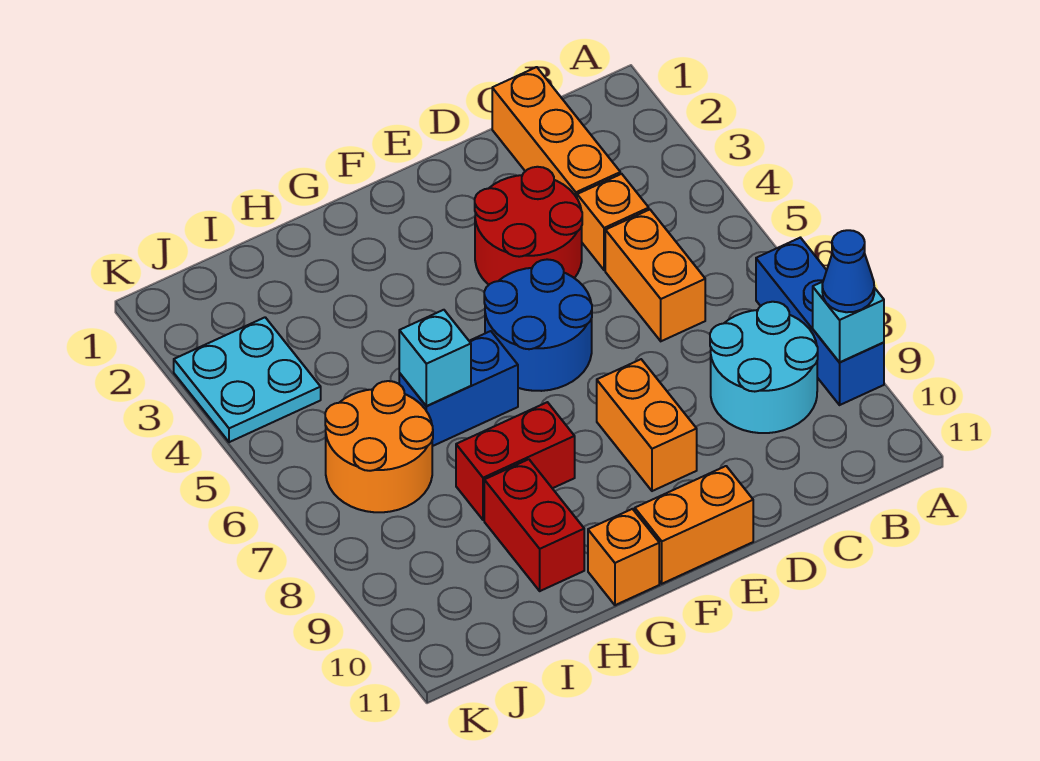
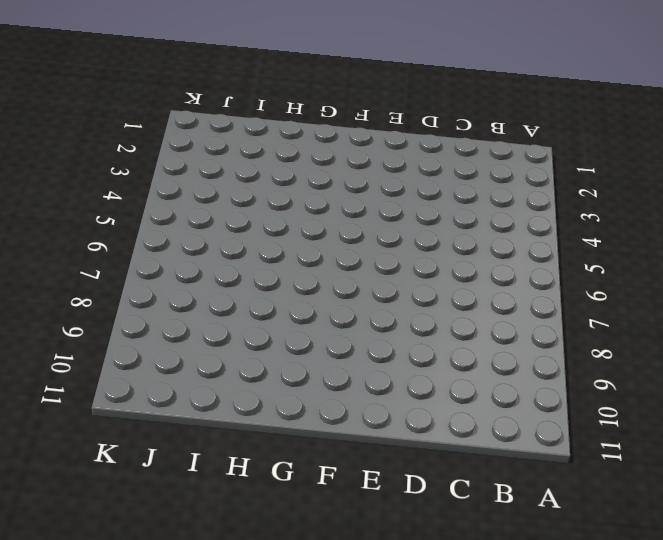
none -> blue 1x3 brick [756,238,884,405]
none -> cyan 2x2 round brick [710,302,818,433]
none -> orange 1x3 brick [492,67,620,198]

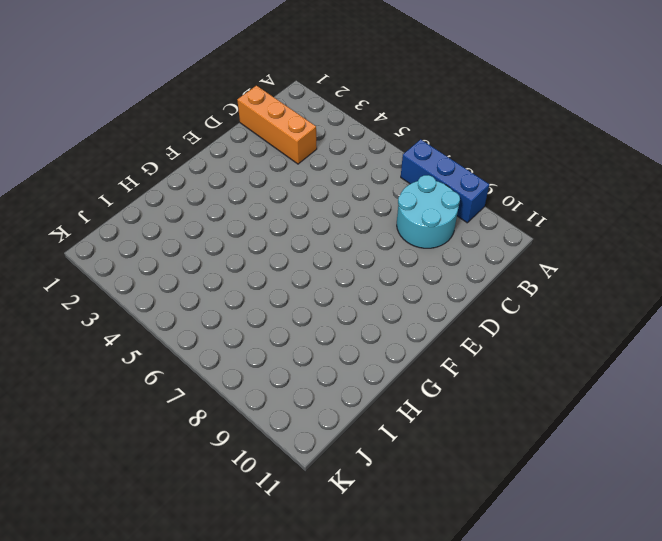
none -> orange 1x1 brick [577,174,649,270]
none -> orange 1x2 brick [605,210,705,341]
none -> red 2x2 round brick [475,167,582,285]

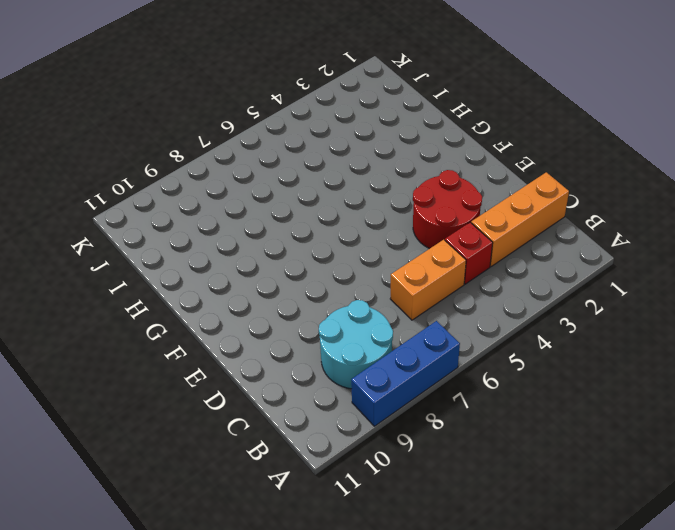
red 1x1 brick [445,222,493,284] -> orange 1x1 brick [577,174,649,270]
none -> blue 2x2 round brick [484,259,592,391]
none -> orange 1x2 brick [597,359,697,491]
none -> orange 1x2 brick [635,466,753,584]

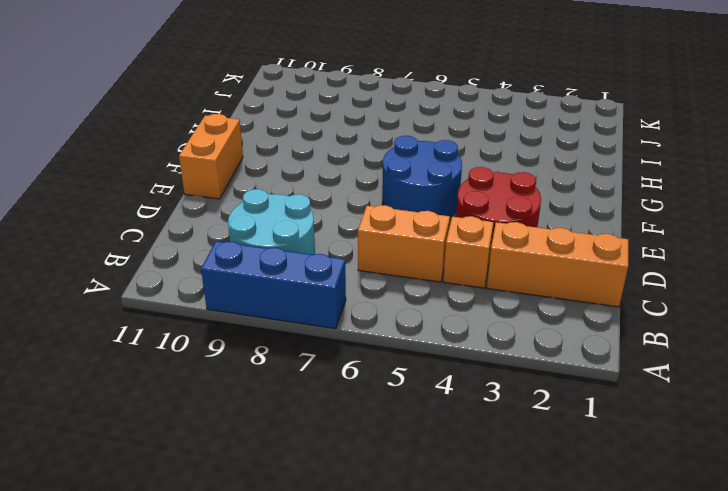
none -> orange 1x2 brick [597,359,697,491]
none -> blue 1x2 brick [399,331,518,446]
none -> red 1x2 brick [456,402,575,520]

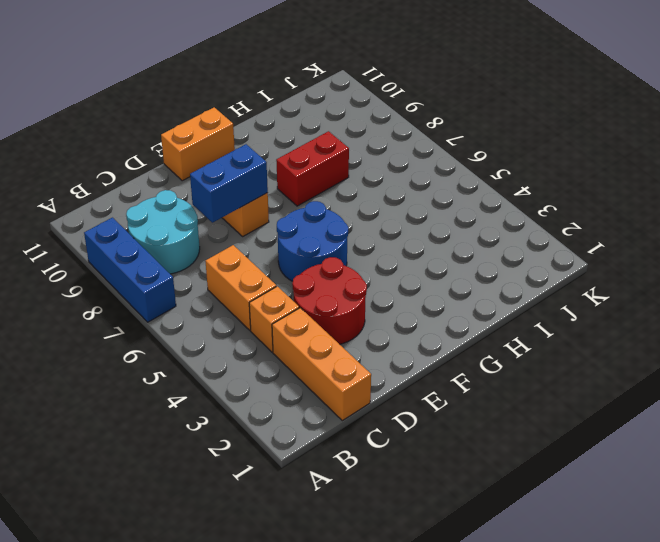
blue 1x2 brick [190,144,268,223] -> blue 1x2 brick moved to [399,331,518,446]
none -> orange 1x1 brick [588,509,659,605]
none -> red 1x2 brick [484,459,584,591]
none -> orange 2x2 round brick [325,381,433,512]

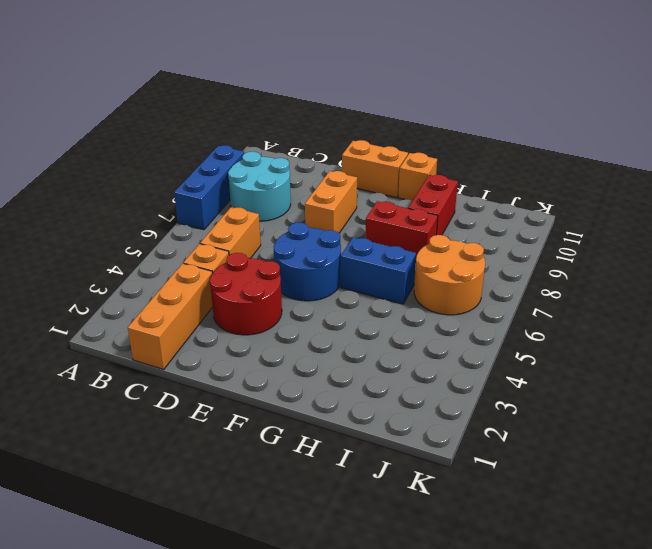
none -> cyan 2x2 plate [174,317,321,442]
none -> cyan 1x1 brick [813,282,884,362]
none -> cyan 1x1 brick [399,310,471,406]

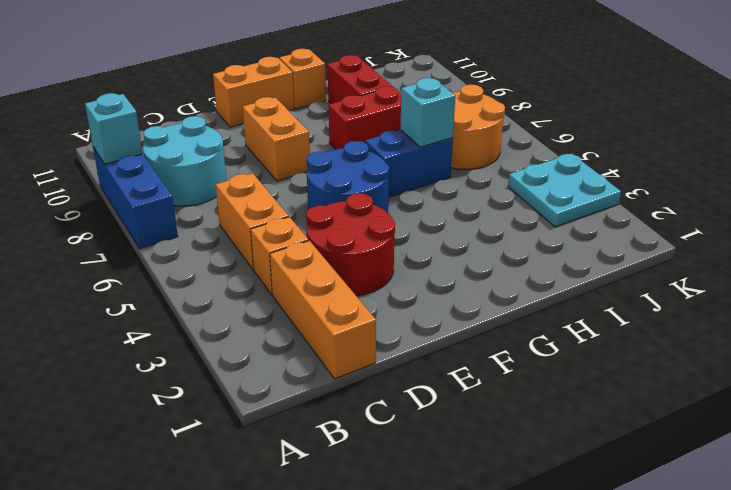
none -> blue 1x1 cone [822,230,874,312]

